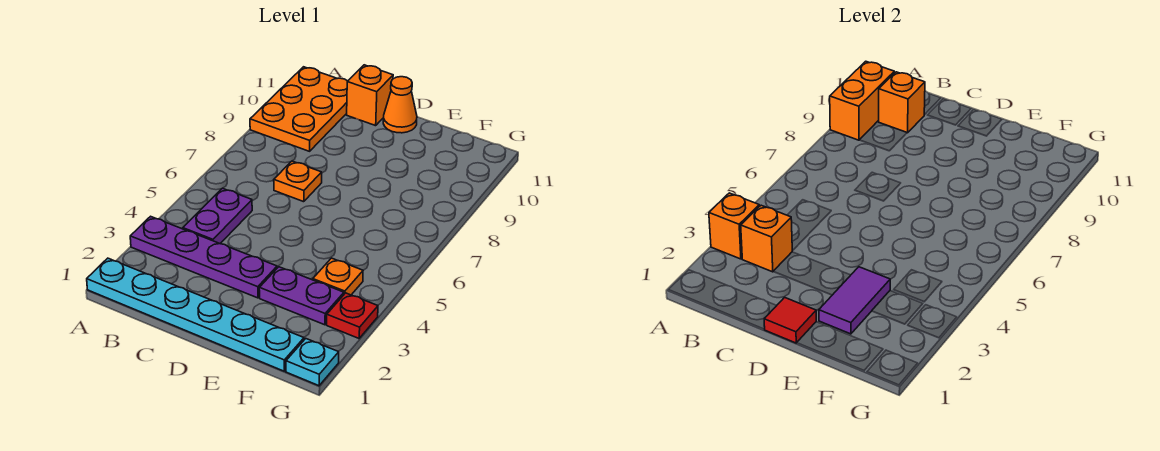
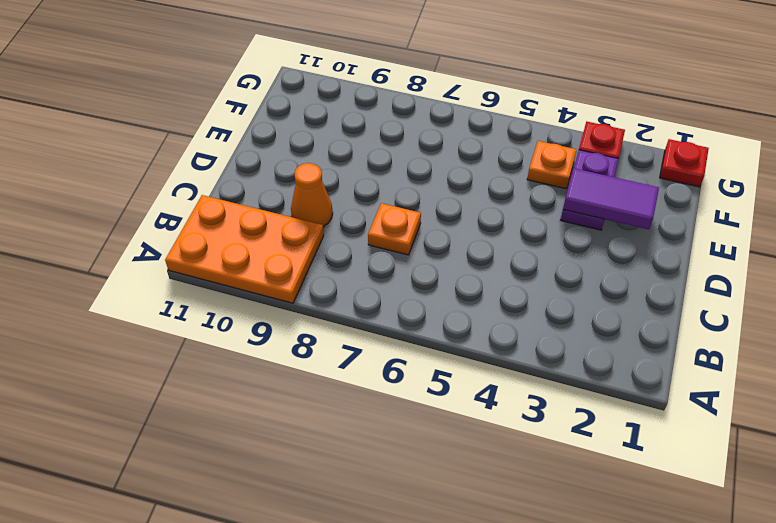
orange 1x1 cone [291,163,333,227] -> orange 1x1 cone moved to [383,77,417,133]
red 1x1 plate [660,139,709,187] -> cyan 1x1 plate [286,339,339,386]
none -> cyan 1x6 plate [87,258,304,371]
none -> purple 1x4 plate [130,216,277,298]
none -> purple 1x2 plate [183,188,252,244]

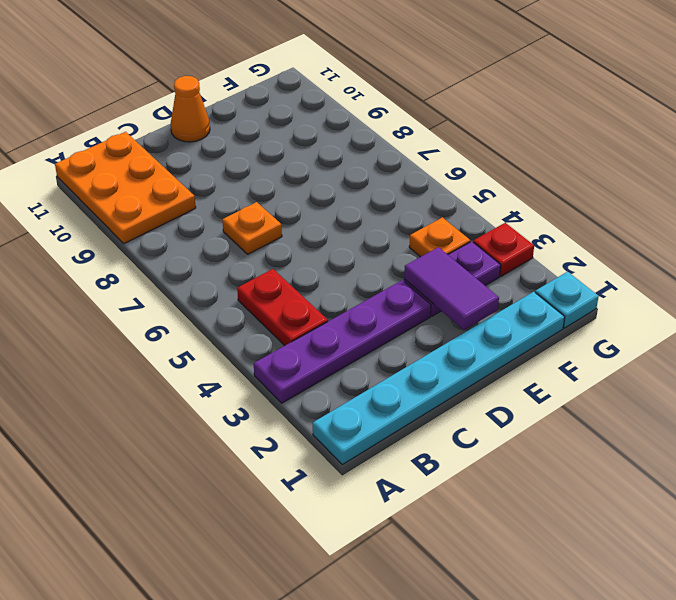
red 1x2 plate [237,269,328,346] -> purple 1x2 plate [183,188,252,244]
none -> orange 1x1 brick [347,65,393,126]
none -> orange 1x1 brick [709,193,759,259]
none -> orange 1x2 brick [830,61,894,140]

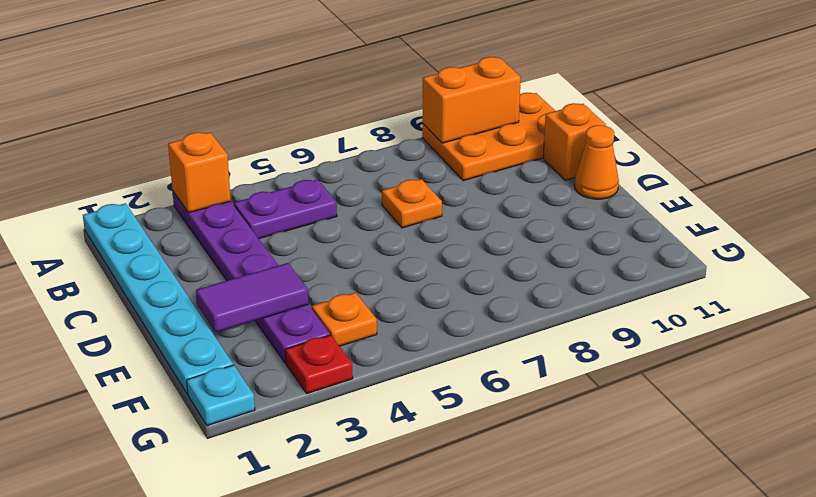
none -> orange 1x1 brick [741,205,792,272]
none -> orange 1x1 brick [879,72,925,133]
none -> red 1x1 tile [764,297,816,343]

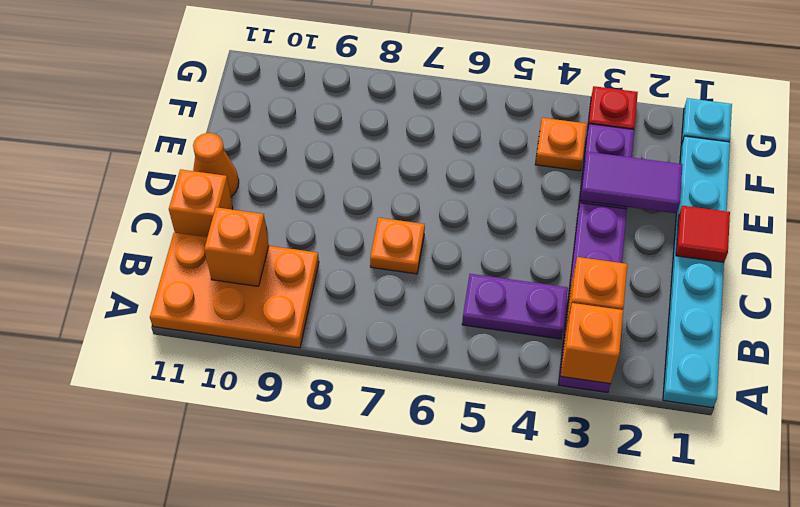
none -> orange 1x2 brick [830,61,894,140]

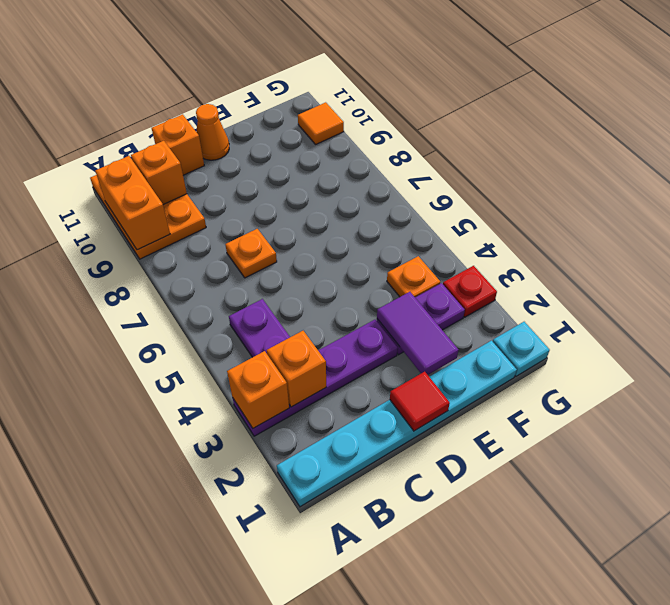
orange 1x1 tile [298,102,344,144] -> none

